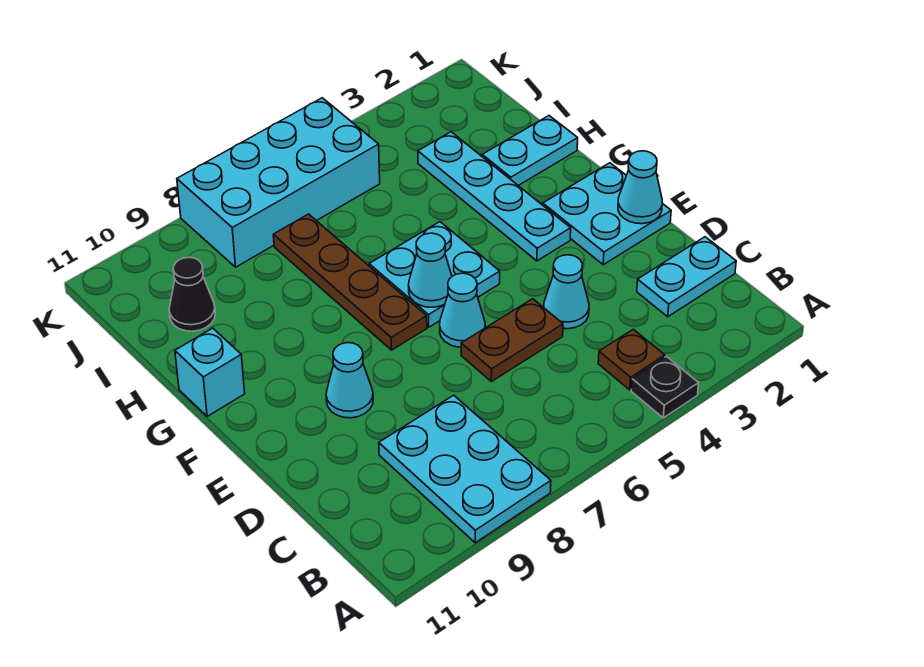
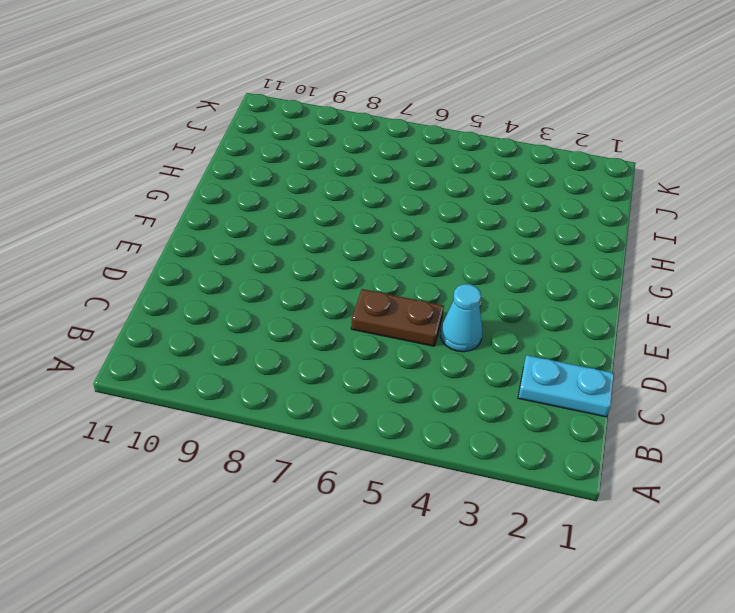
none -> black 1x1 plate [631,357,699,418]
none -> cyan 2x3 plate [379,395,551,543]
none -> brown 1x1 plate [598,329,665,390]

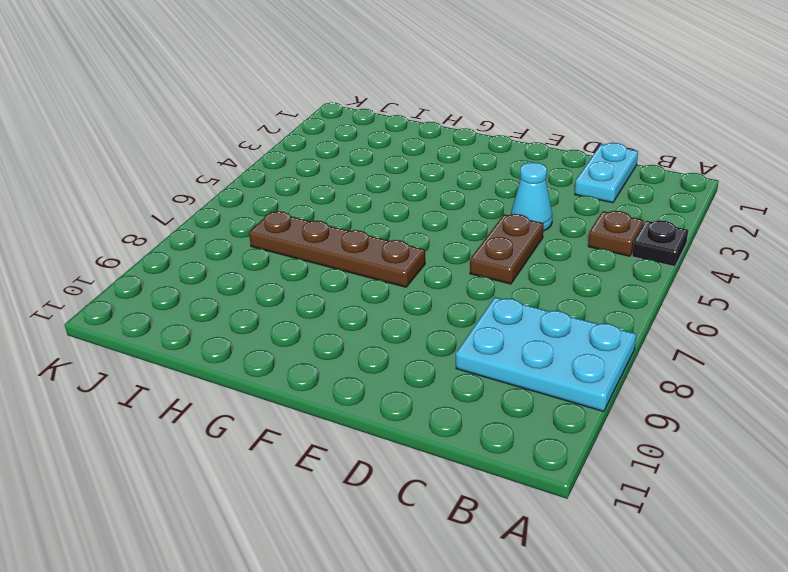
none -> cyan 2x2 plate [543,163,671,265]
none -> cyan 1x1 cone [440,273,485,347]
none -> cyan 1x1 cone [326,343,373,418]

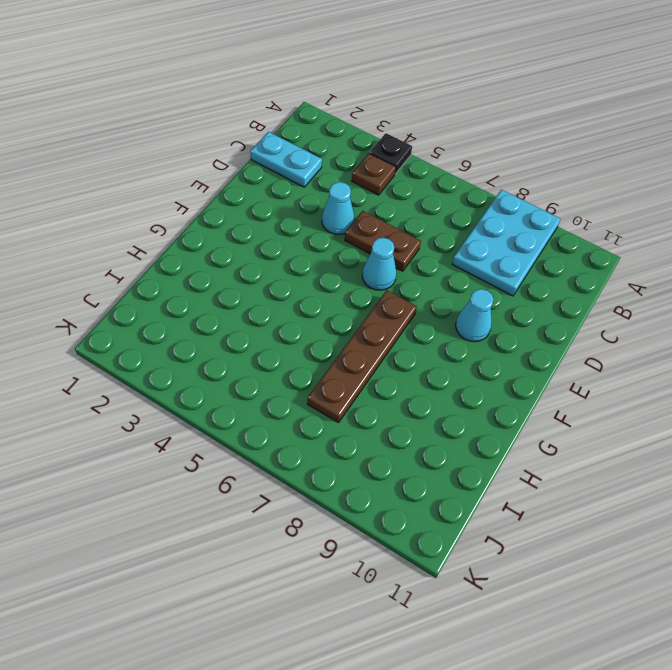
none -> cyan 2x2 plate [543,163,671,265]
none -> cyan 1x4 plate [418,132,571,261]
none -> cyan 2x2 plate [369,222,500,327]

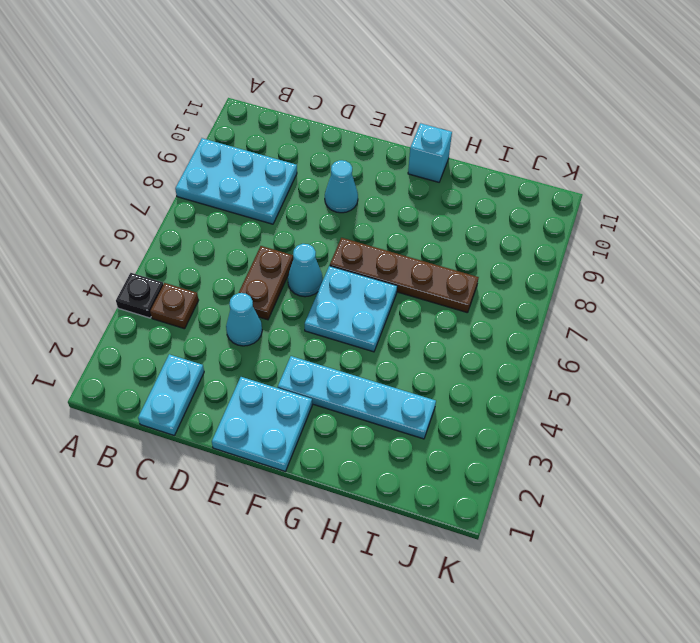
none -> cyan 1x2 plate [482,116,578,186]
none -> black 1x1 cone [169,257,215,331]
none -> cyan 2x4 brick [177,98,380,267]

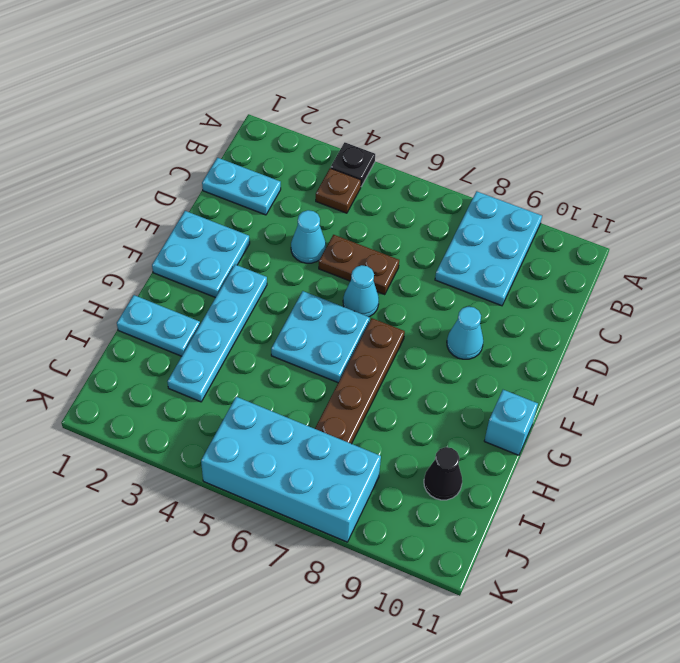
none -> cyan 1x1 cone [618,151,662,224]
none -> cyan 1x1 cone [409,233,452,307]

